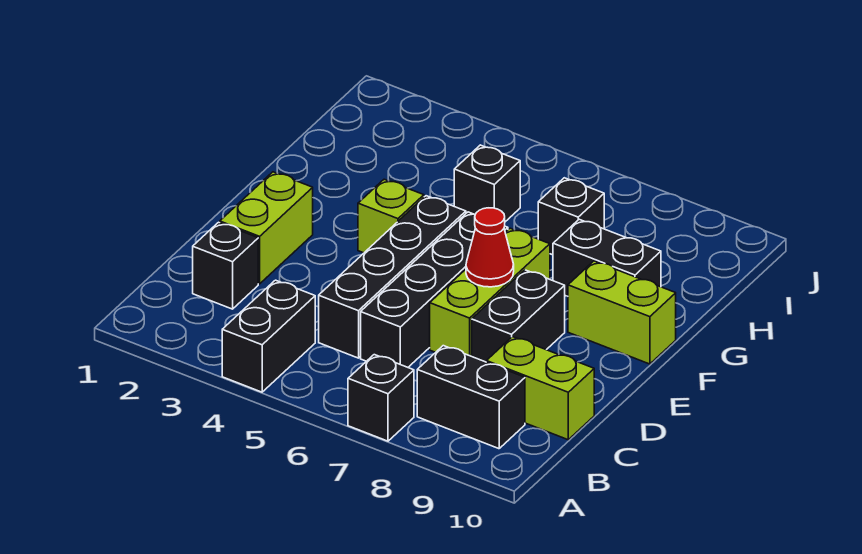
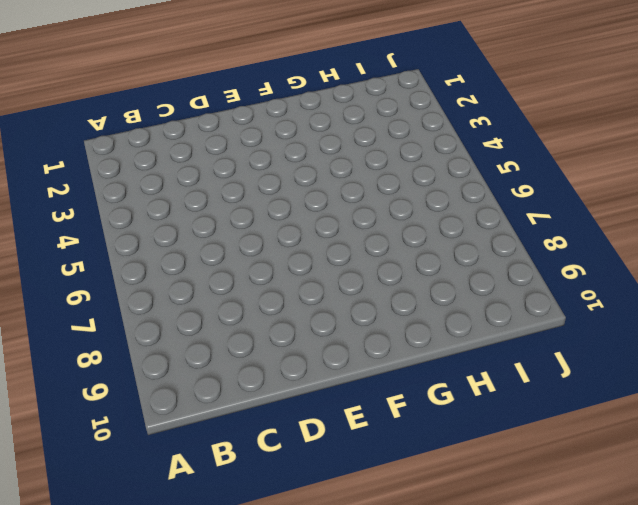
none -> black 1x2 brick [222,280,315,392]
none -> black 1x1 brick [348,355,414,441]
none -> black 1x2 brick [417,346,525,449]

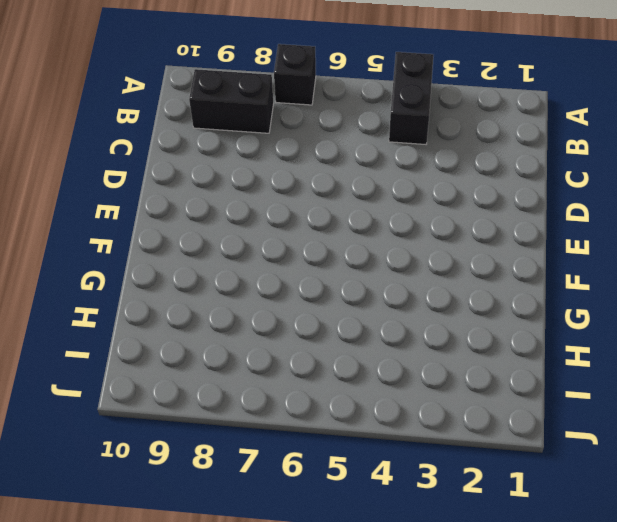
none -> black 1x1 brick [193,222,258,309]
none -> black 1x4 brick [319,196,466,358]
none -> black 1x4 brick [361,212,508,367]

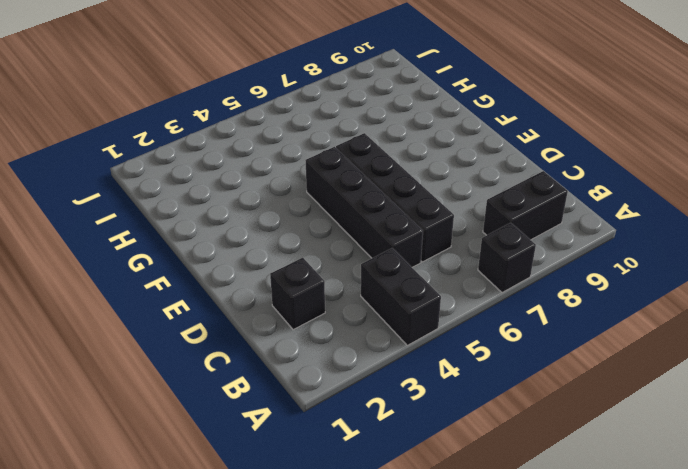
none -> lime 1x2 brick [486,337,594,440]
none -> lime 1x2 brick [220,172,313,284]
none -> lime 1x3 brick [430,228,550,356]

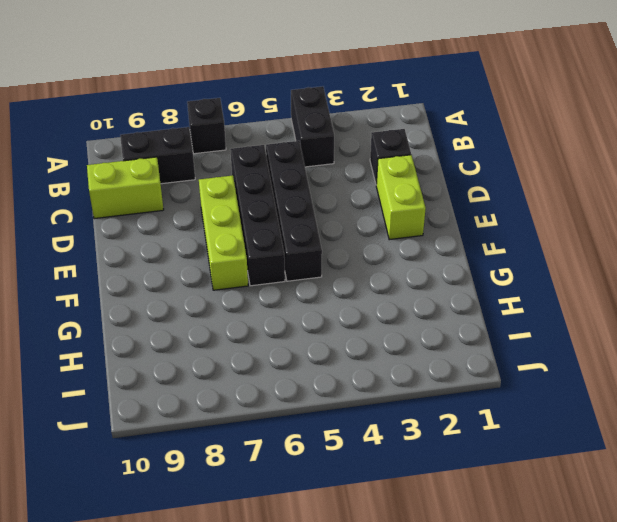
none -> black 1x2 brick [472,270,565,362]
none -> lime 1x1 brick [358,179,424,253]
none -> lime 1x2 brick [568,261,676,364]

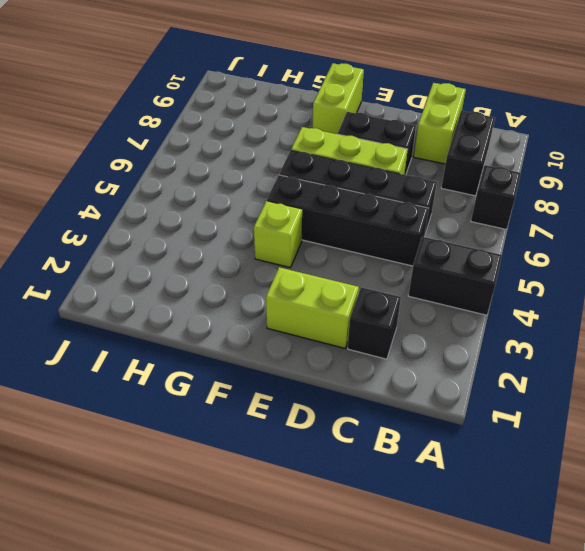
none -> black 1x2 brick [553,219,661,296]
none -> black 1x1 brick [454,145,520,222]
none -> black 1x1 brick [538,178,604,255]

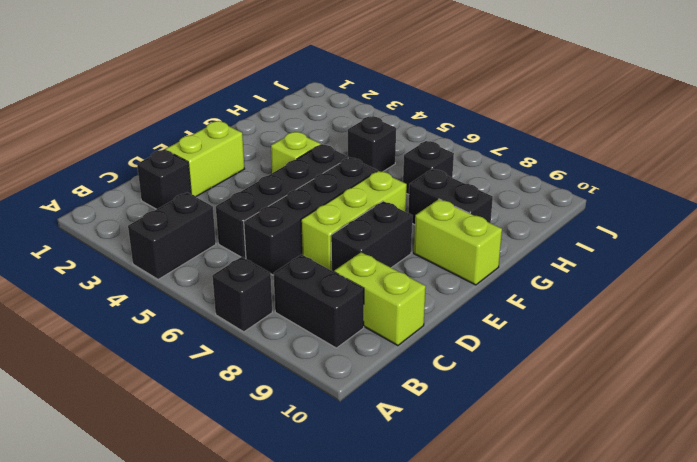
none -> red 1x1 cone [466,208,514,287]

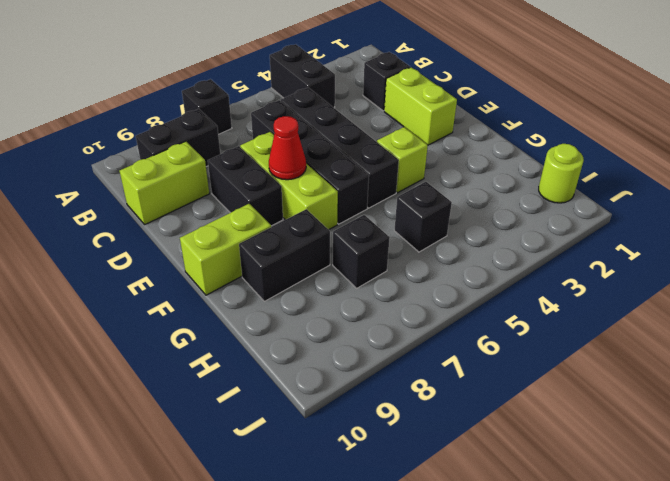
lime 1x1 round brick [539,144,584,203] -> none

